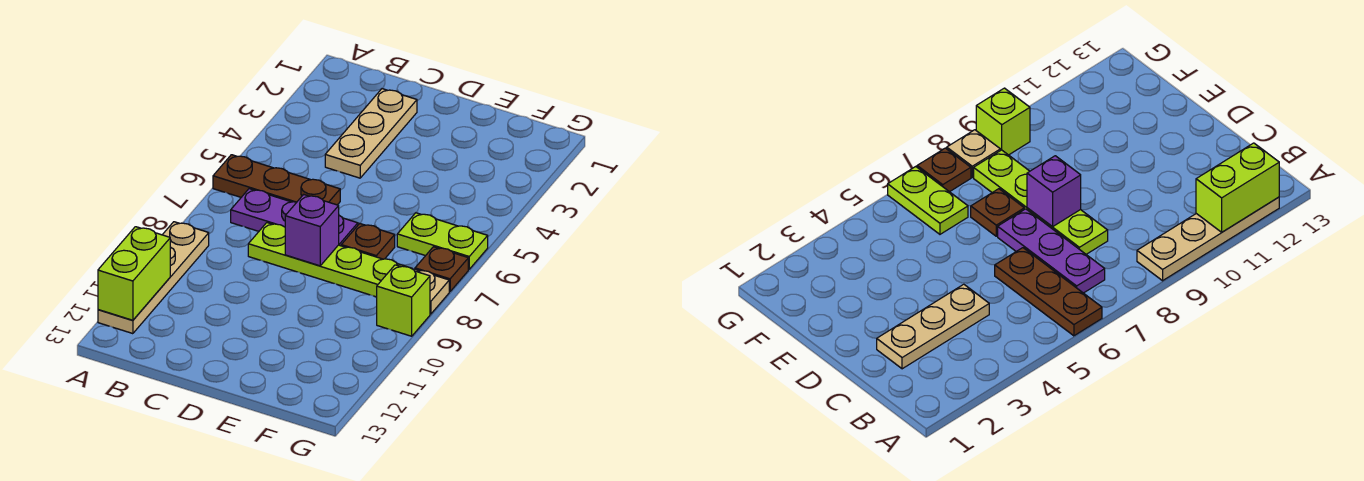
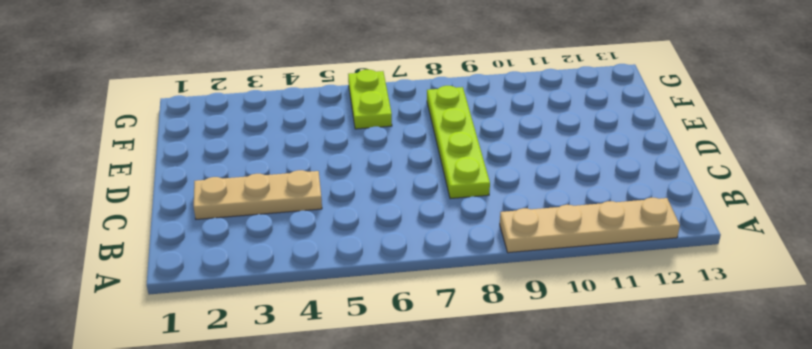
none -> brown 1x3 plate [213,155,340,205]
none -> purple 1x3 plate [231,189,358,246]
none -> brown 1x1 plate [341,224,395,259]

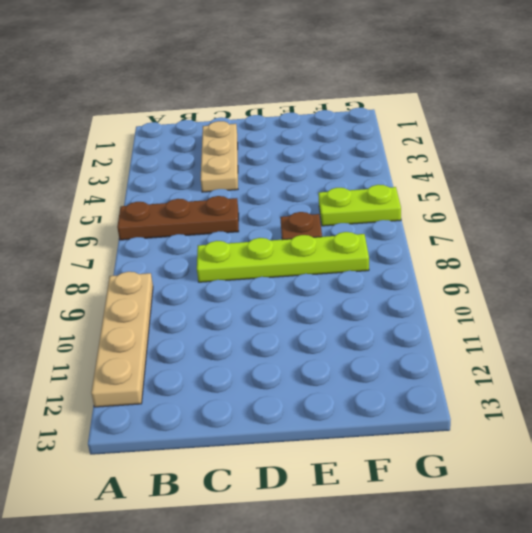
none -> purple 1x3 plate [231,189,358,246]
none -> brown 1x1 plate [415,247,468,292]
none -> tan 1x1 plate [414,269,449,314]

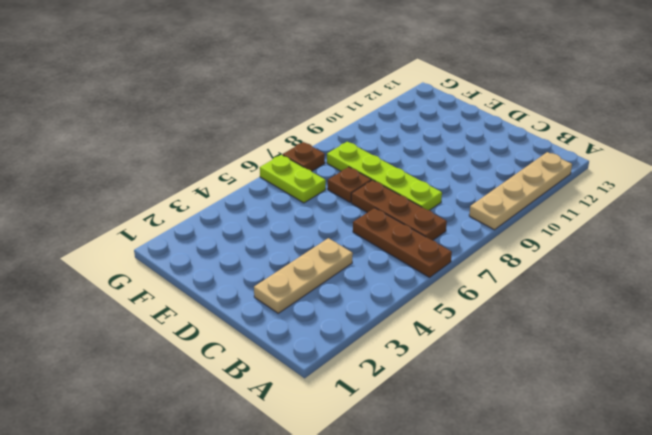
brown 1x3 plate [351,180,447,240] -> purple 1x3 plate [231,189,358,246]
none -> tan 1x1 plate [414,269,449,314]
none -> lime 1x1 brick [377,265,430,336]
none -> lime 1x2 brick [98,227,170,320]

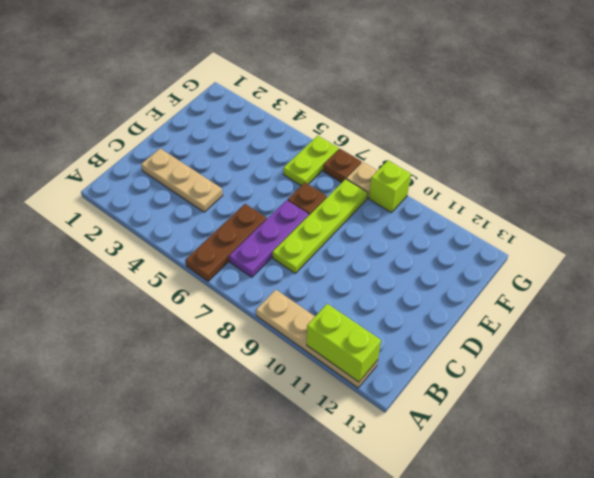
none -> purple 1x1 brick [285,194,339,266]

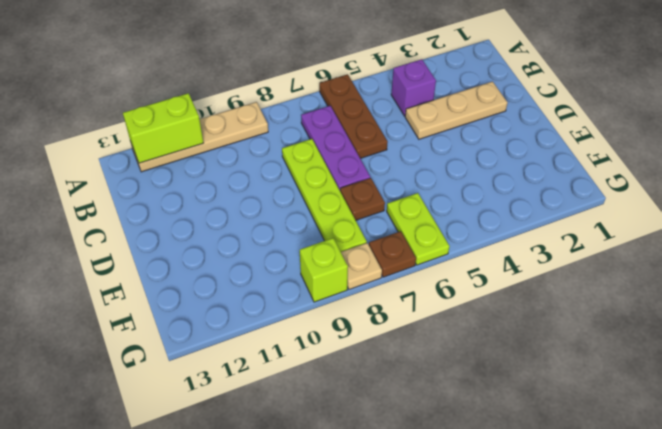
purple 1x1 brick [391,59,436,116] -> purple 1x1 brick moved to [285,194,339,266]

